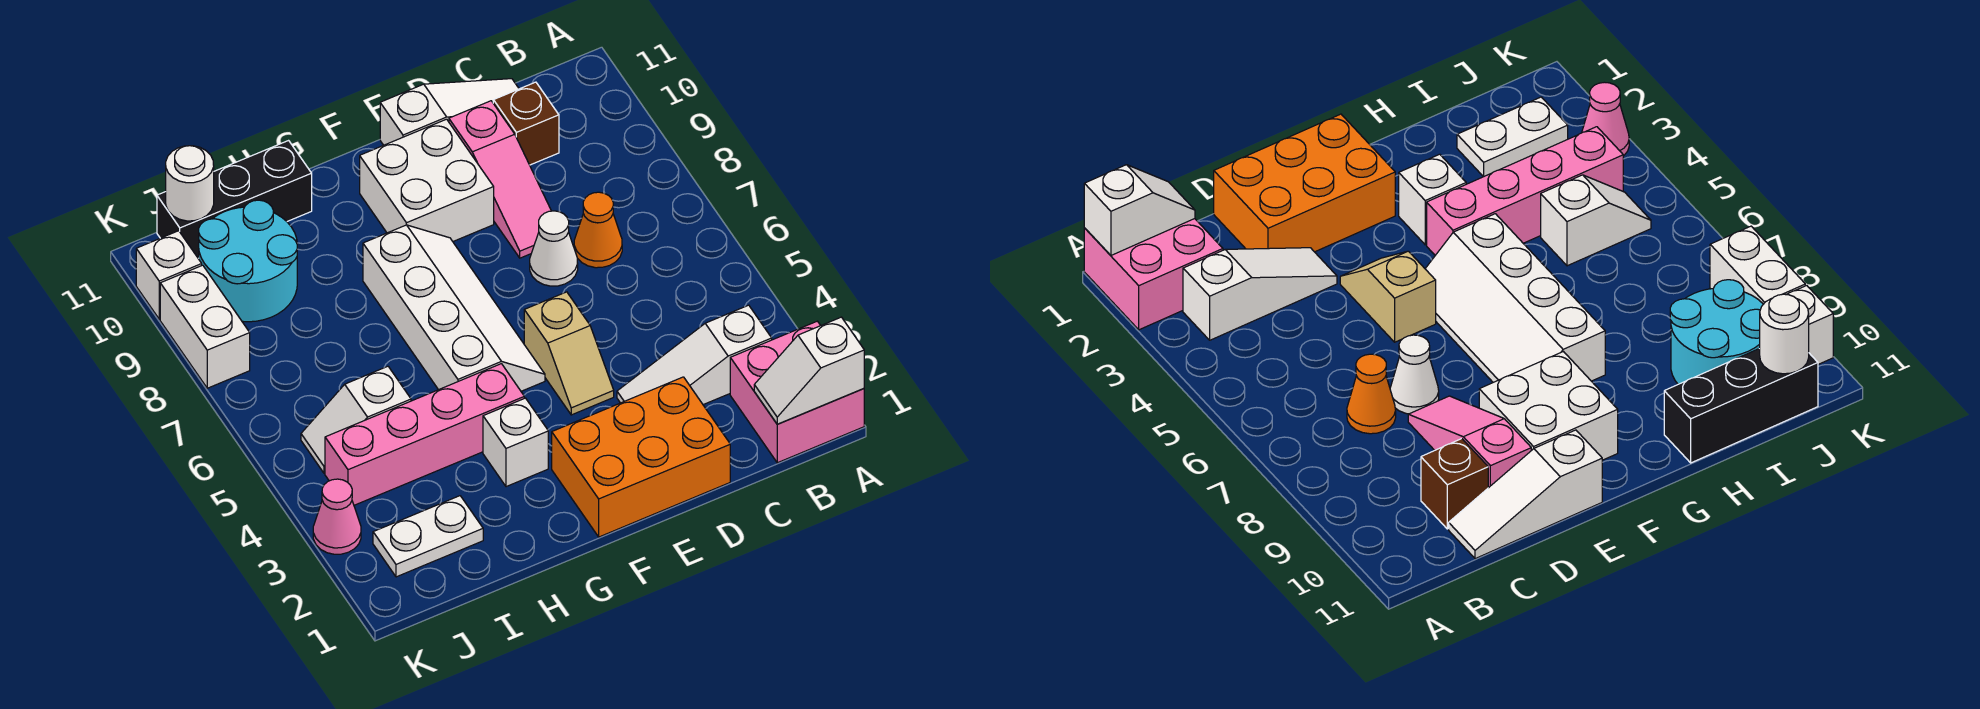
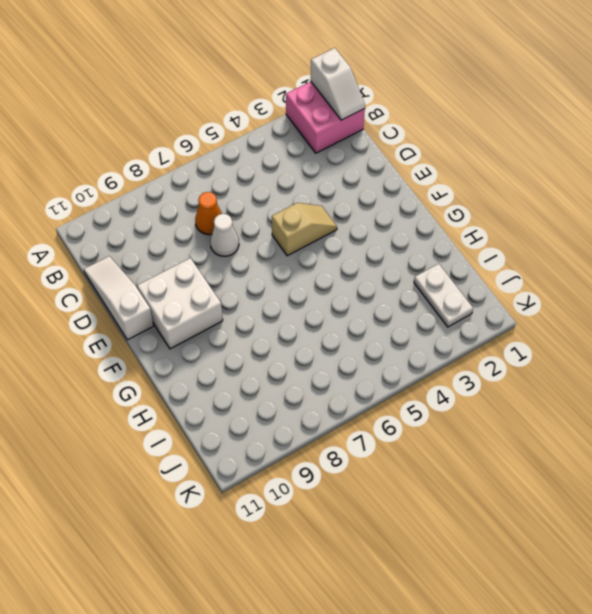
none -> white 1x3 slope [617,305,772,405]
none -> brown 1x1 brick [493,82,559,165]
none -> orange 2x3 brick [552,377,730,537]

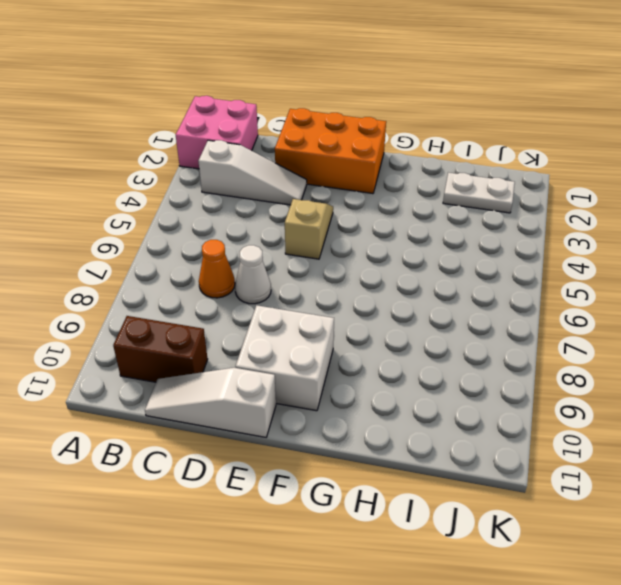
brown 1x2 brick [113,316,208,382] -> brown 1x1 brick [493,82,559,165]
none -> pink 1x3 slope [449,101,551,258]
none -> white 2x4 slope [363,225,545,391]
none -> white 1x1 brick [483,398,548,487]

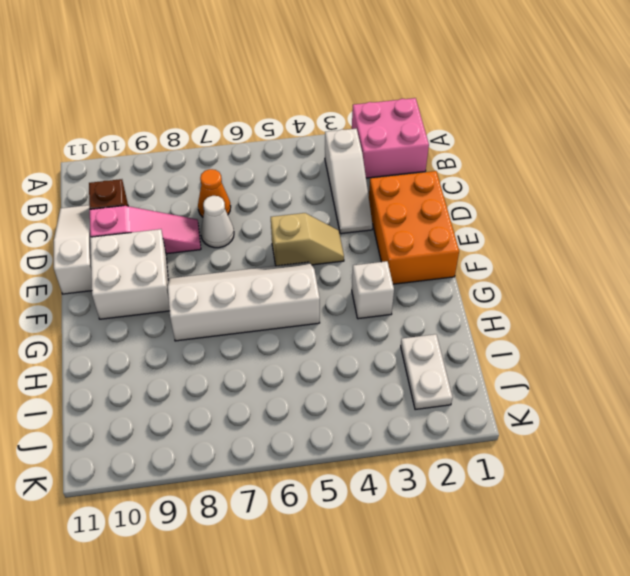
none -> pink 1x4 brick [325,364,524,505]
none -> black 1x3 brick [157,141,312,258]
none -> white 1x2 slope [301,366,411,473]

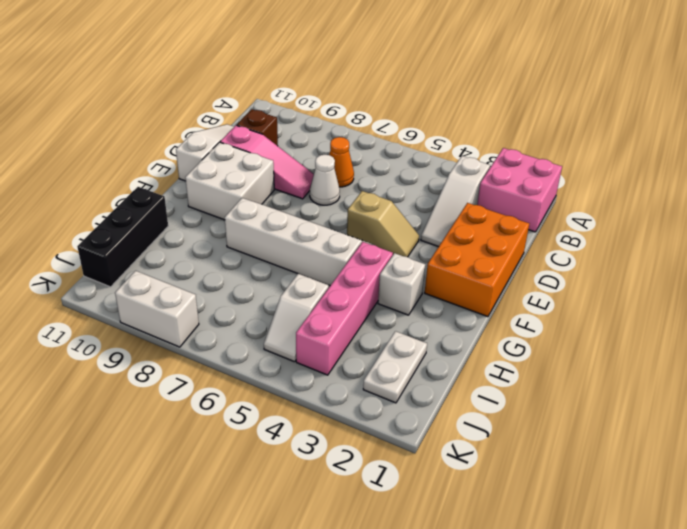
none -> cyan 2x2 round brick [198,200,297,322]
none -> pink 1x1 cone [313,479,361,554]
none -> white 1x1 brick [136,231,202,319]

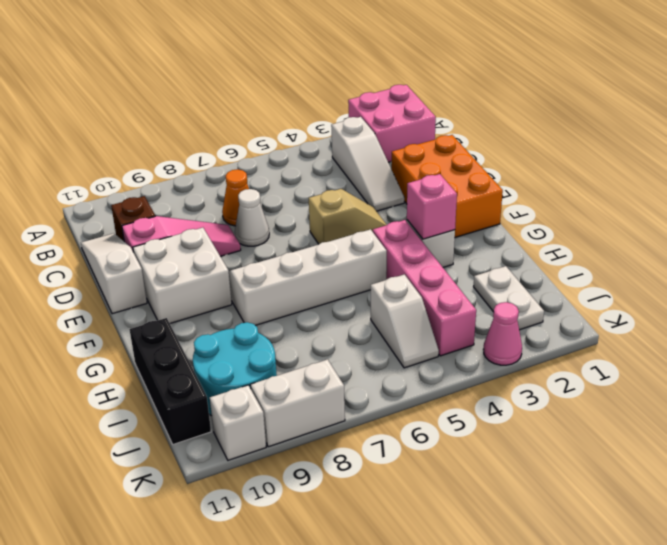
pink 1x1 brick [407,174,457,239] -> none
none -> white 1x2 slope [754,317,864,424]
none -> white 1x1 round brick [166,146,214,221]

